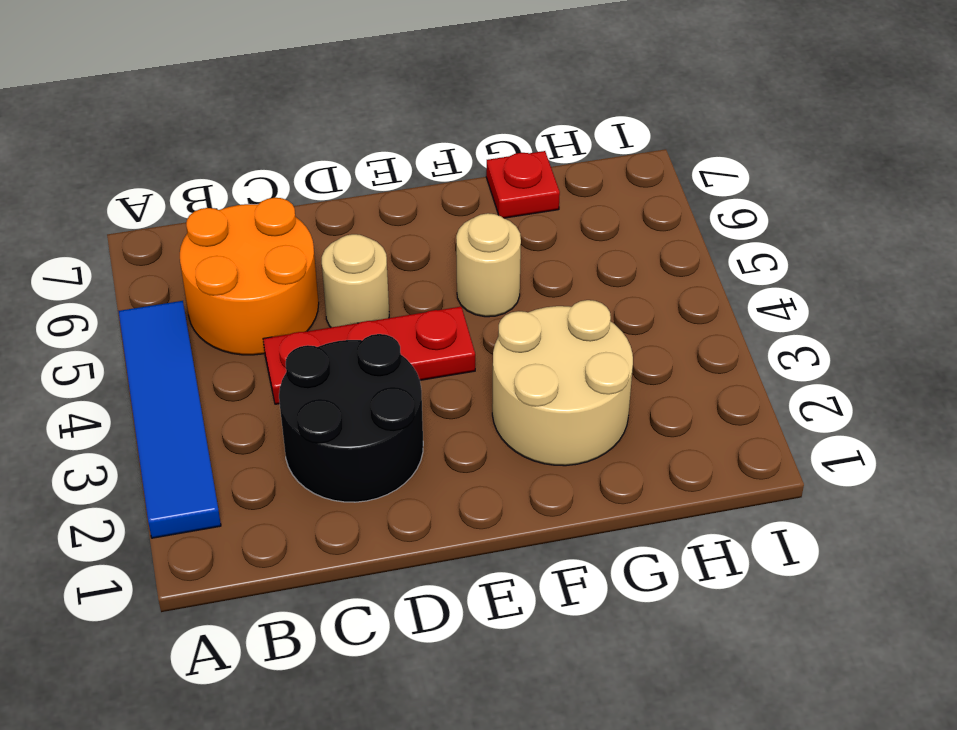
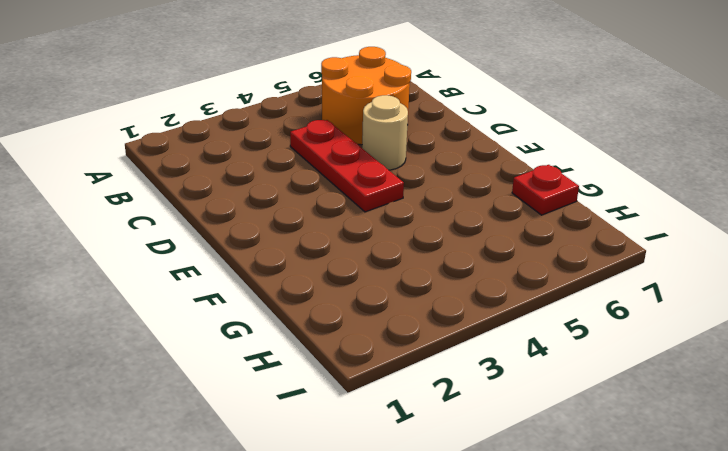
none -> blue 1x4 tile [119,301,221,538]
none -> black 2x2 round brick [279,334,423,502]

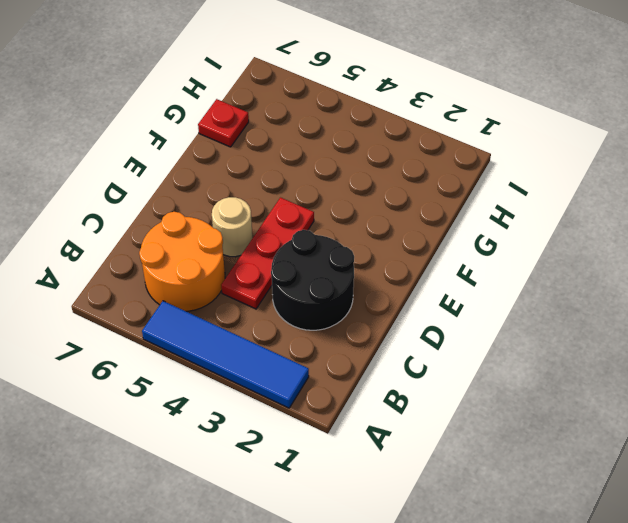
none -> tan 2x2 round brick [492,300,633,466]
none -> tan 1x1 round brick [456,213,521,317]

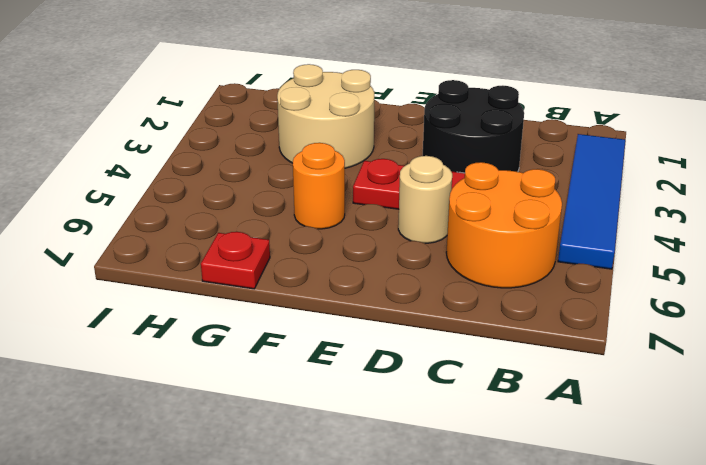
orange 1x1 round brick [293,143,345,229] -> tan 1x1 round brick [456,213,521,317]

